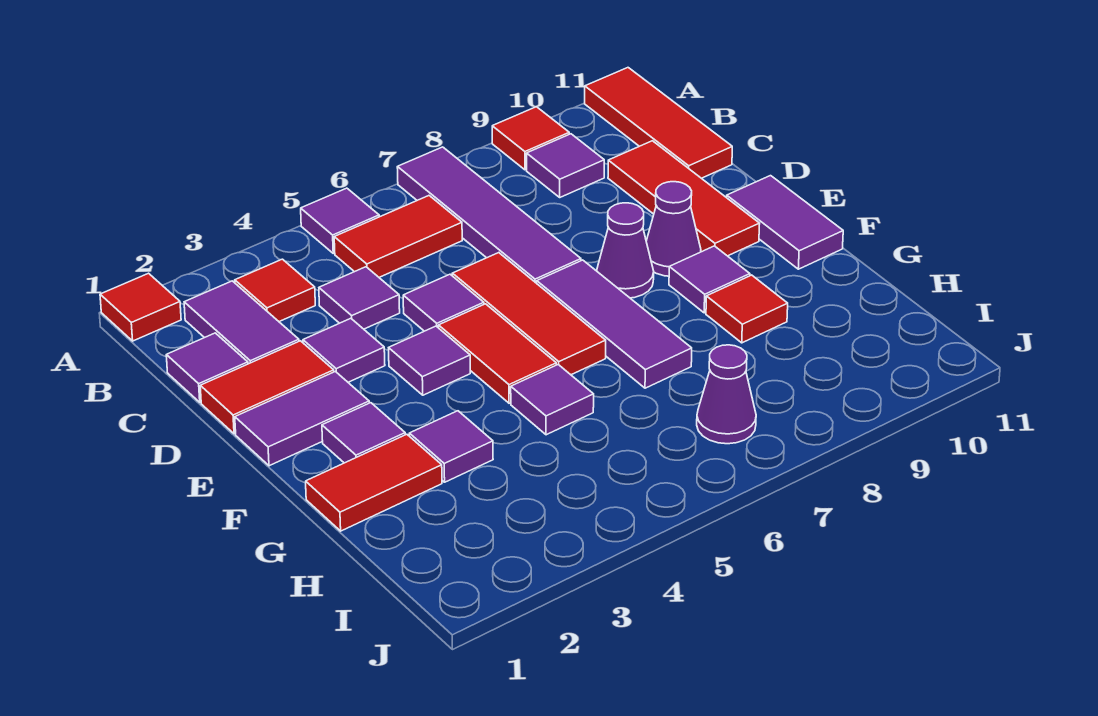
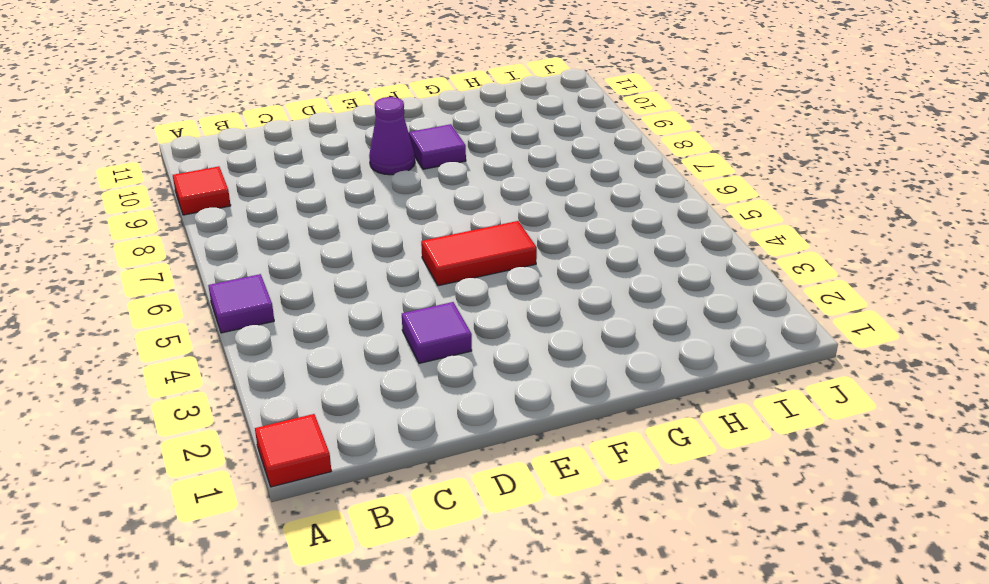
none -> purple 1x4 tile [397,147,581,283]
none -> red 1x3 tile [585,68,732,178]
none -> purple 1x2 tile [184,281,299,364]
none -> red 1x1 tile [235,259,315,322]

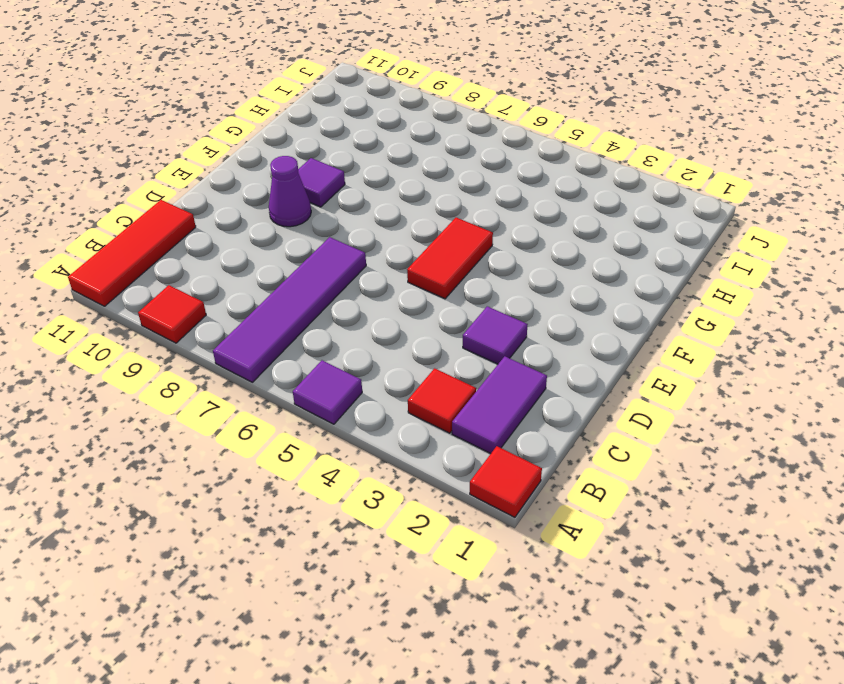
none -> red 1x2 tile [334,196,462,277]
none -> purple 1x1 tile [527,134,604,197]
none -> purple 1x1 tile [166,333,248,402]
none -> purple 1x1 tile [319,267,400,329]

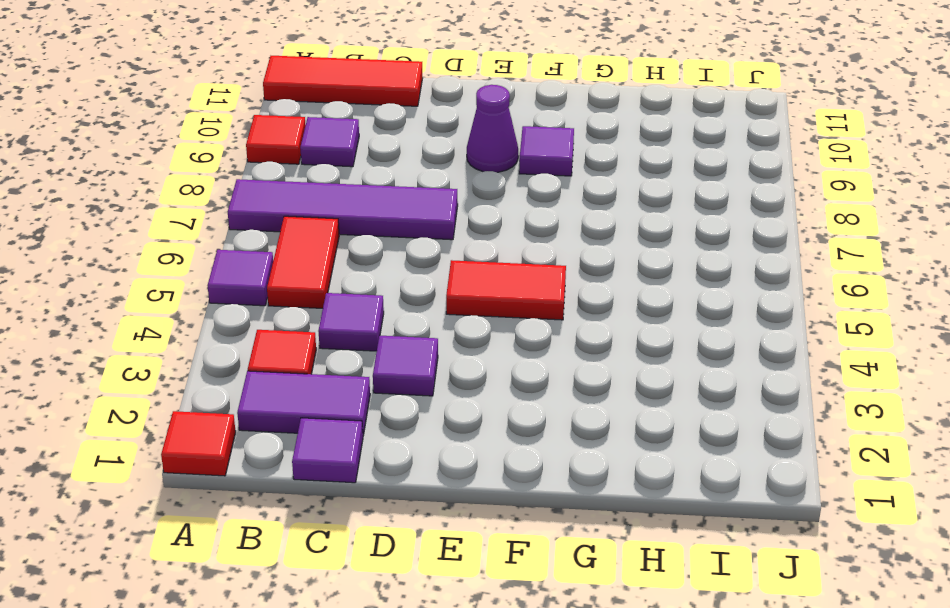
none -> red 1x3 tile [608,141,760,256]
none -> red 1x2 tile [200,341,334,434]
none -> purple 1x1 tile [403,274,484,331]
none -> red 1x3 tile [452,253,606,375]

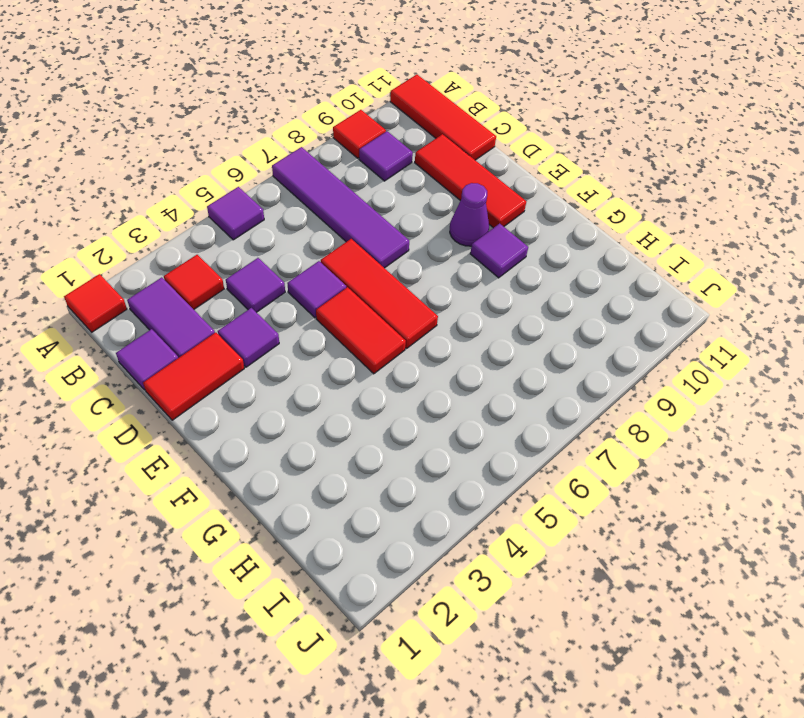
none -> red 1x2 tile [334,196,462,277]
none -> purple 1x2 tile [235,371,369,466]
none -> purple 1x1 tile [389,326,470,395]
none -> purple 1x3 tile [537,260,692,388]

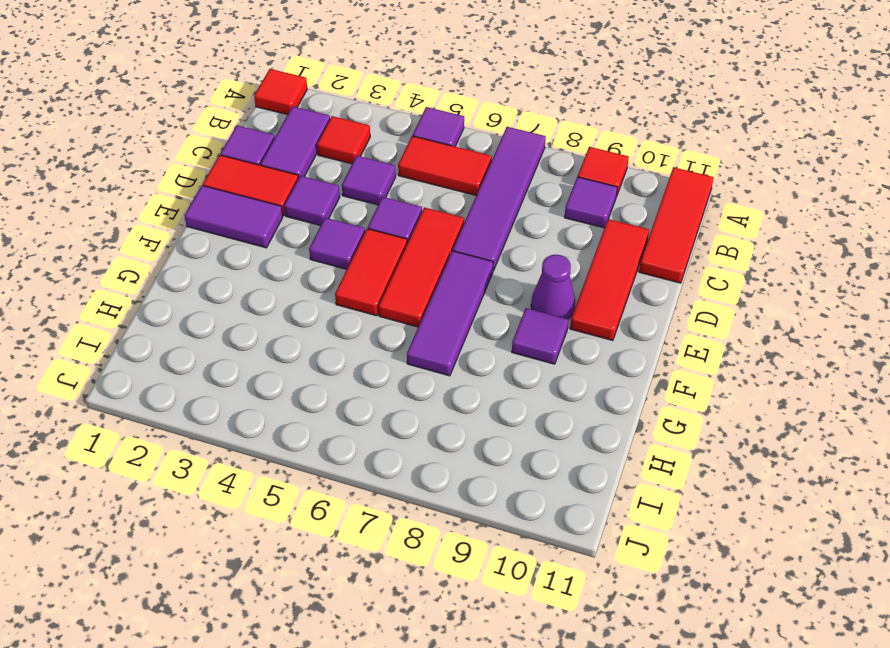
none -> purple 1x1 cone [597,203,654,298]
none -> purple 1x2 tile [727,176,843,269]
none -> purple 1x1 tile [322,403,405,463]
none -> red 1x2 tile [306,434,442,531]

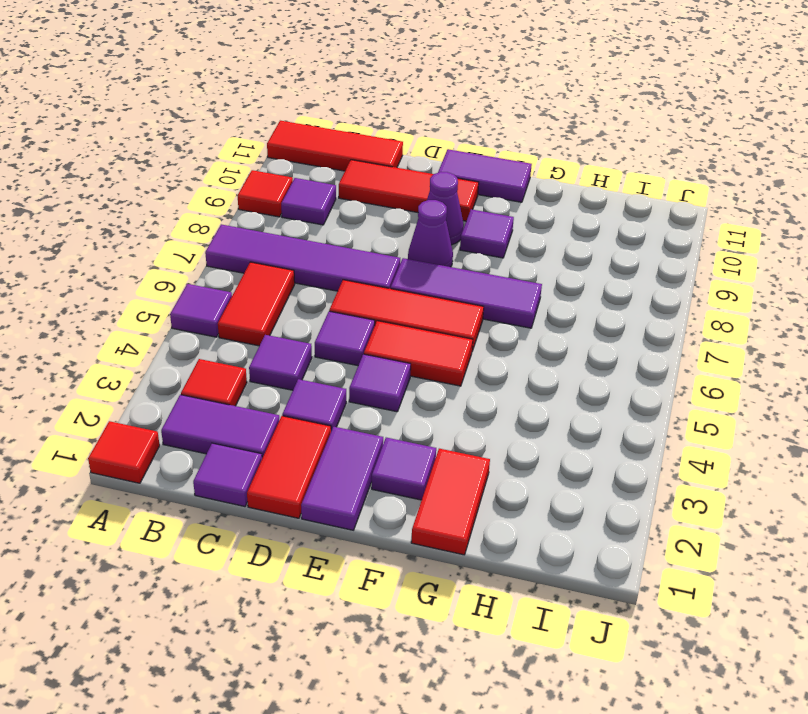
none -> purple 1x1 tile [409,411,493,482]
none -> purple 1x1 tile [511,365,594,435]
none -> red 1x1 tile [706,275,788,343]
none -> purple 1x1 cone [697,345,756,444]

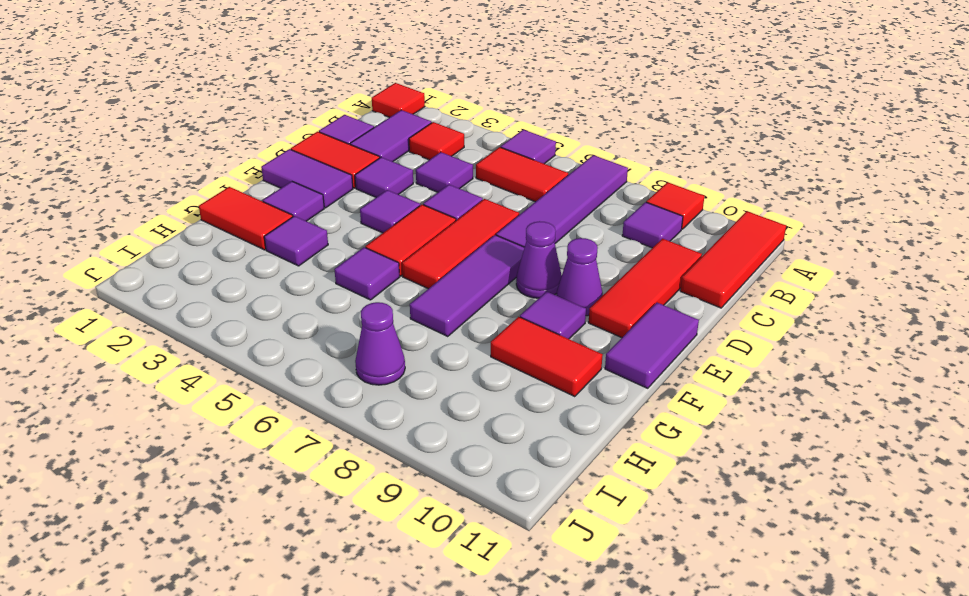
red 1x2 tile [491,317,603,397] -> red 1x1 tile [706,275,788,343]

